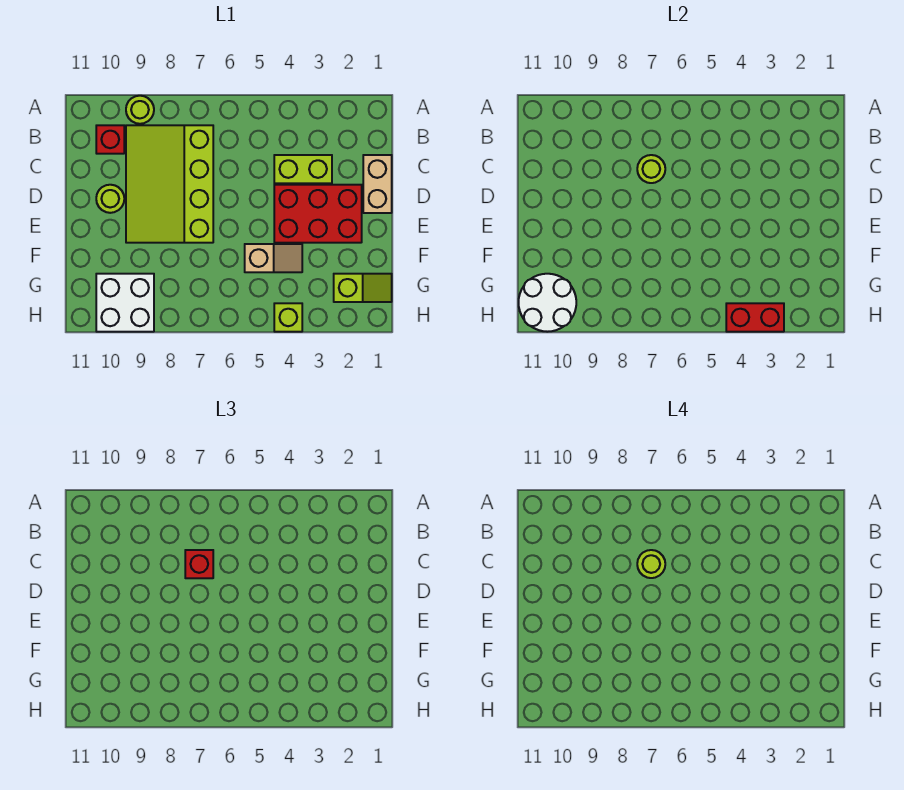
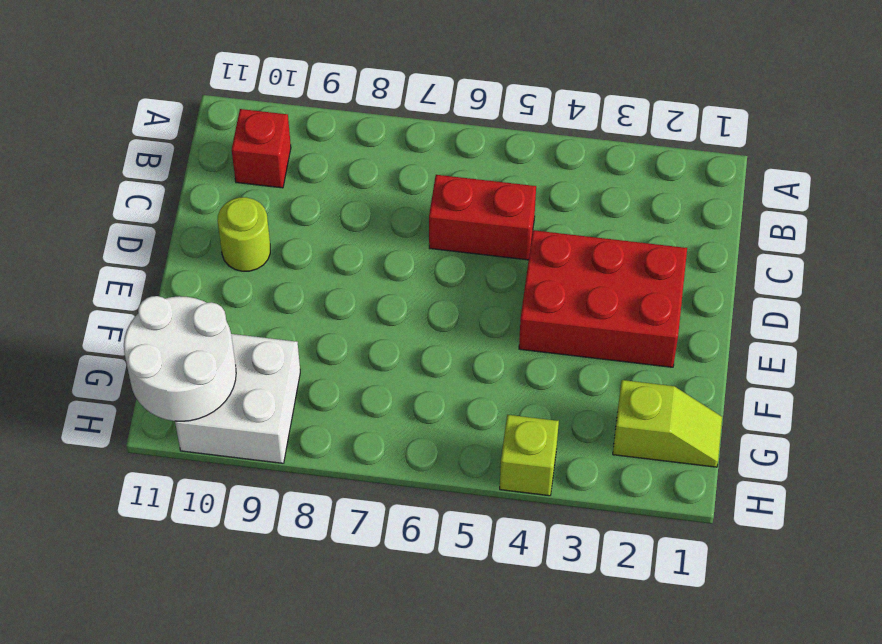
red 1x2 brick [429,175,536,260] -> red 1x2 brick moved to [726,303,784,332]
none -> lime 1x1 round brick [126,96,154,124]
none -> lime 3x4 slope [126,125,213,243]
none -> tan 1x2 brick [363,155,392,213]

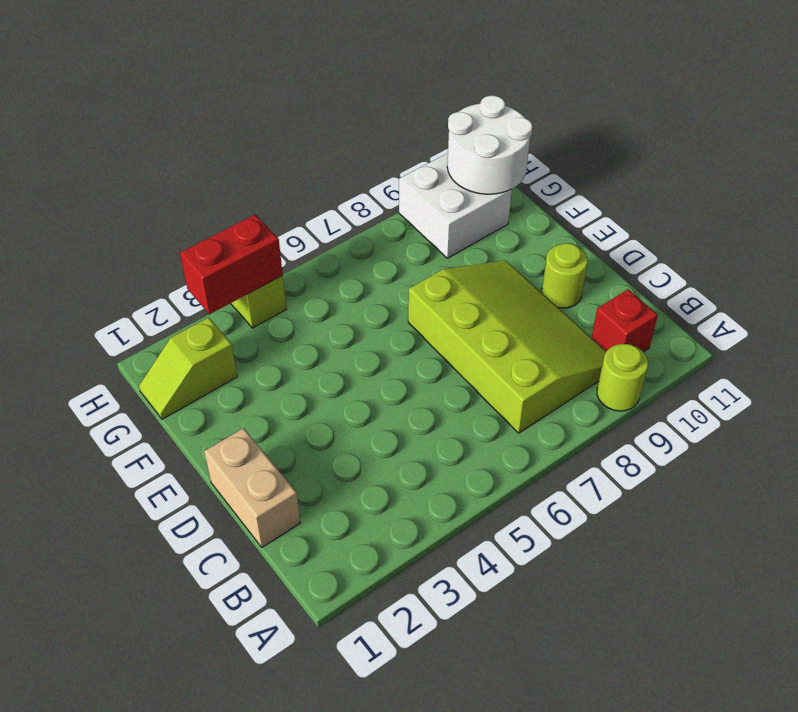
none -> lime 1x2 brick [274,155,332,183]
none -> red 2x3 brick [274,185,362,243]
none -> tan 1x2 slope [245,244,302,272]

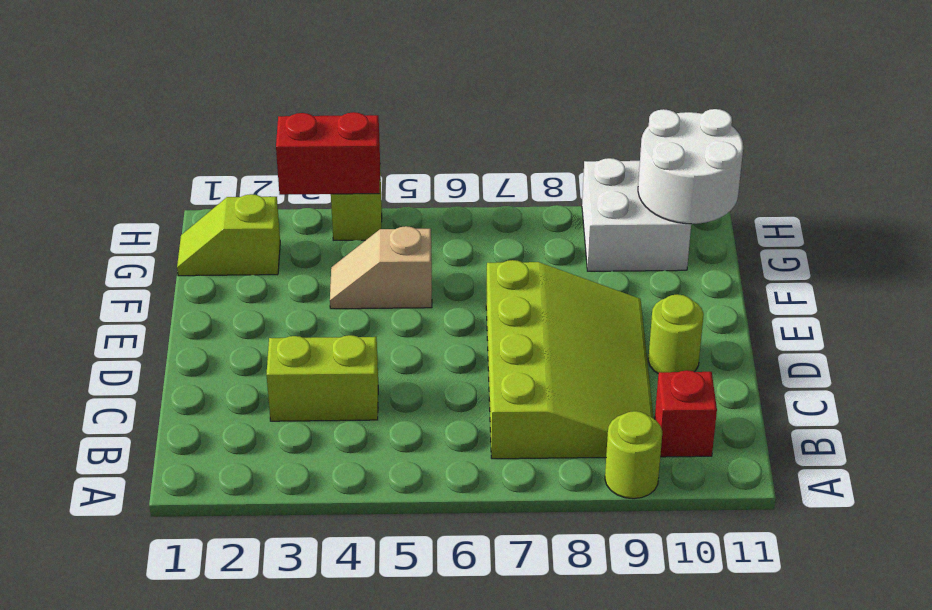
none -> tan 1x2 brick [363,155,392,213]
none -> red 2x3 brick [274,185,362,243]
none -> lime 1x1 round brick [637,155,665,183]

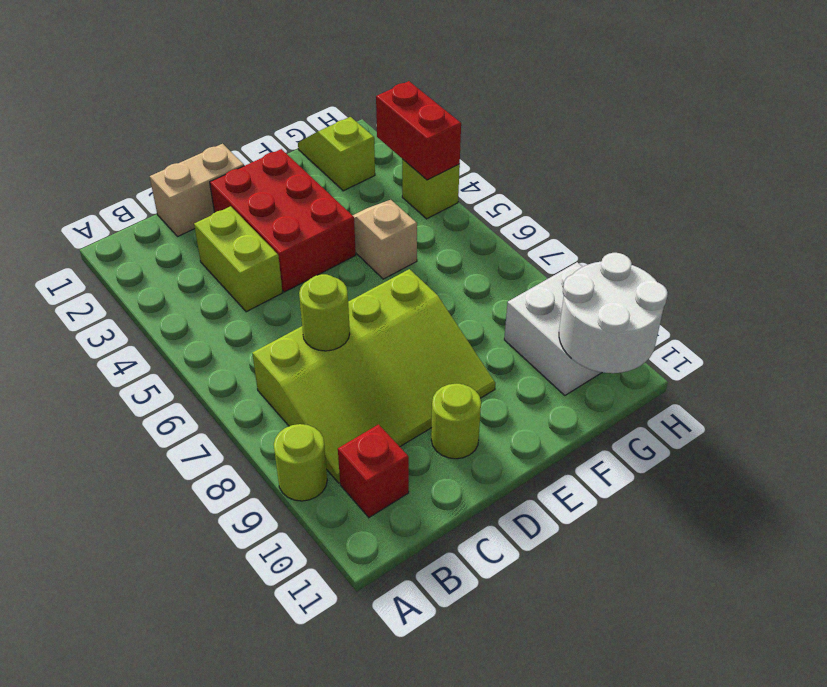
none -> red 1x1 brick [185,550,213,578]
none -> lime 1x1 round brick [637,550,665,578]

